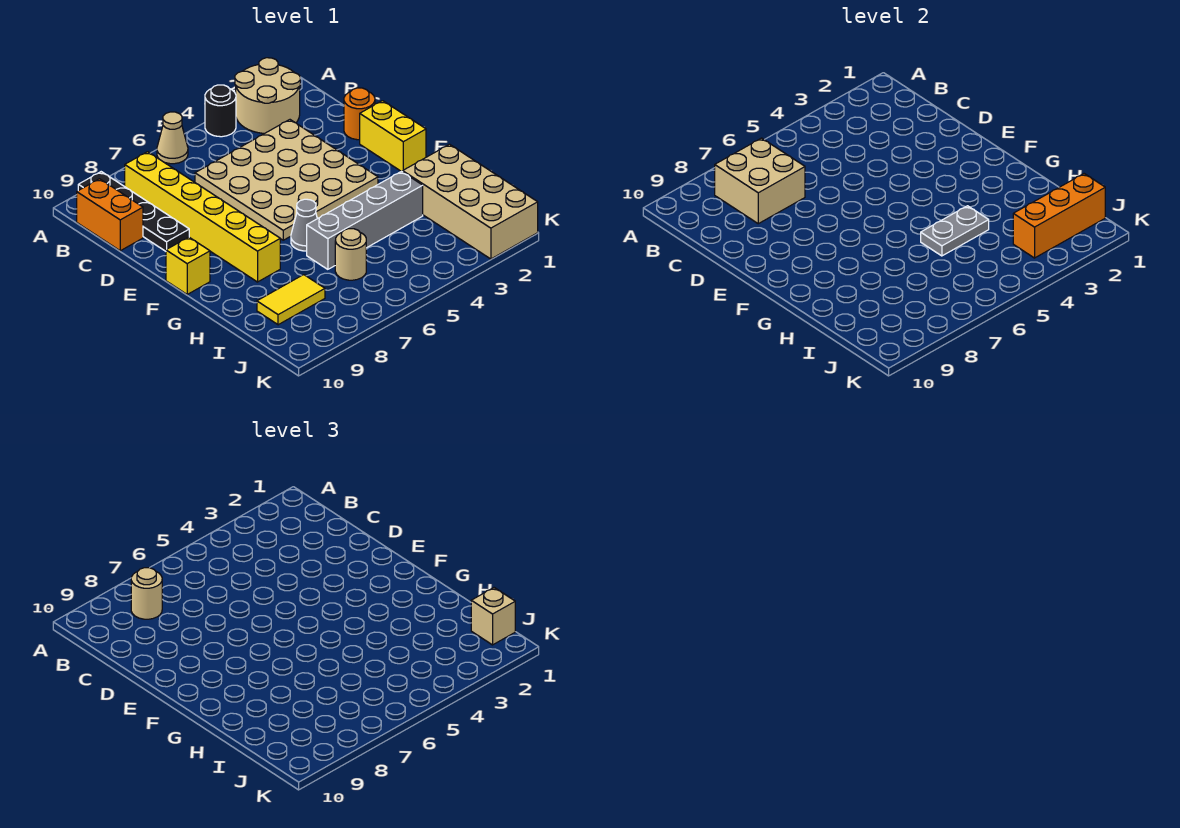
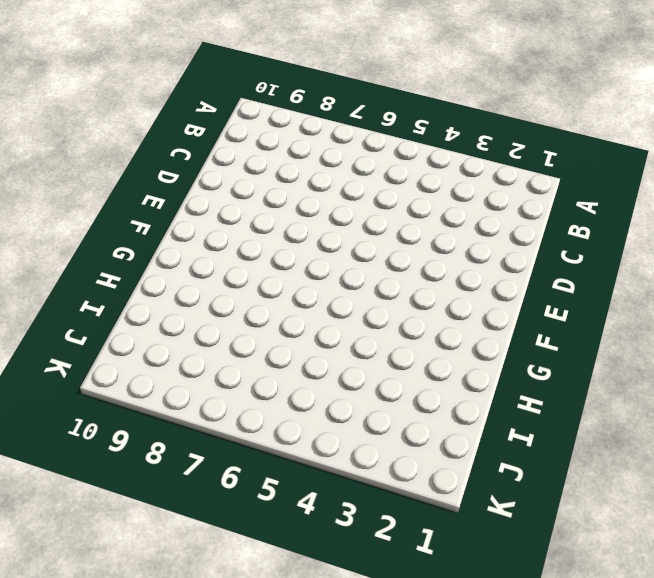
none -> tan 2x2 round brick [235,58,300,133]
none -> black 1x1 round brick [205,85,236,137]
none -> tan 1x1 cone [157,112,188,164]

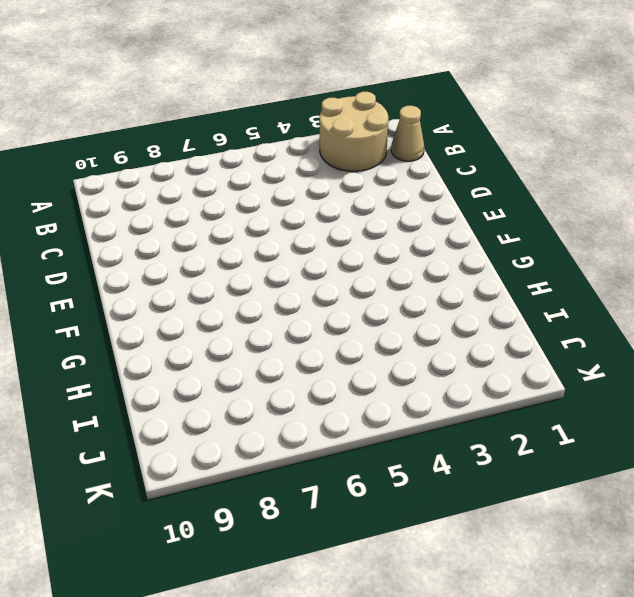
tan 1x1 cone [391,106,424,161] -> tan 1x1 cone moved to [157,112,188,164]
none -> black 1x1 round brick [205,85,236,137]
none -> black 1x4 plate [78,172,189,251]
none -> yellow 1x6 brick [125,152,280,282]

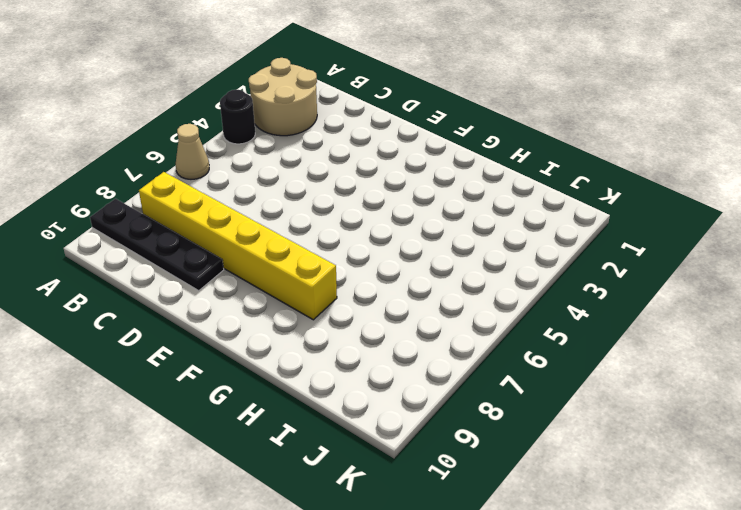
none -> orange 1x2 brick [77,179,143,251]
none -> tan 4x4 plate [195,120,378,240]
none -> orange 1x1 round brick [344,88,375,140]

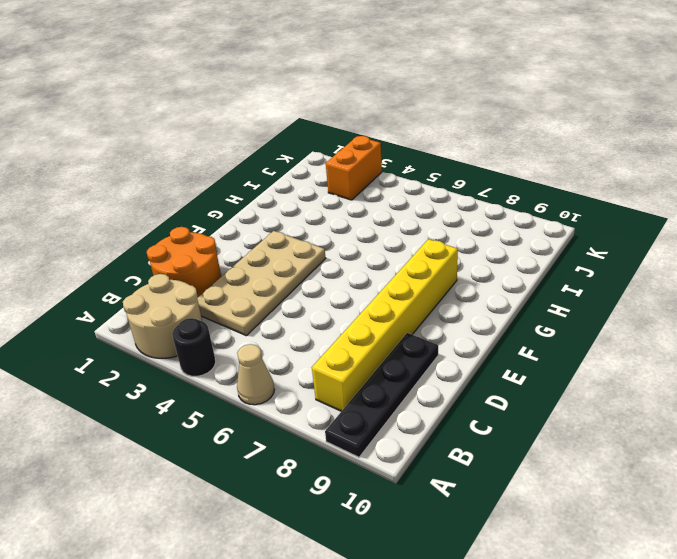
orange 2x2 round brick [147,227,221,297] -> orange 1x1 round brick [344,88,375,140]
tan 2x4 plate [197,231,326,336] -> tan 4x4 plate [195,120,378,240]
orange 1x2 brick [326,136,382,200] -> orange 1x2 brick moved to [77,179,143,251]
none -> yellow 1x2 brick [360,101,426,172]
none -> yellow 1x1 brick [166,237,210,294]
none -> grey 1x1 cone [291,199,317,251]

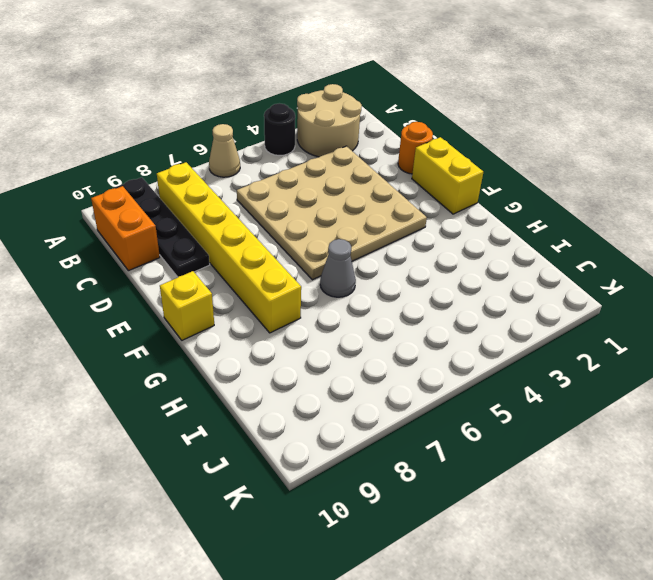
none -> tan 2x4 brick [403,144,538,259]
none -> grey 1x4 brick [307,171,423,269]
none -> tan 1x1 round brick [335,229,366,280]

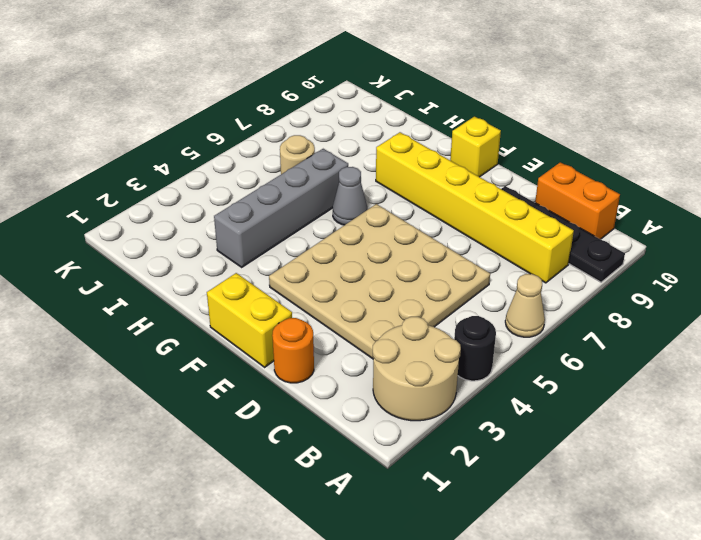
none -> tan 2x4 brick [403,144,538,259]
none -> yellow 1x2 tile [257,275,325,325]
none -> tan 2x2 brick [715,138,805,224]

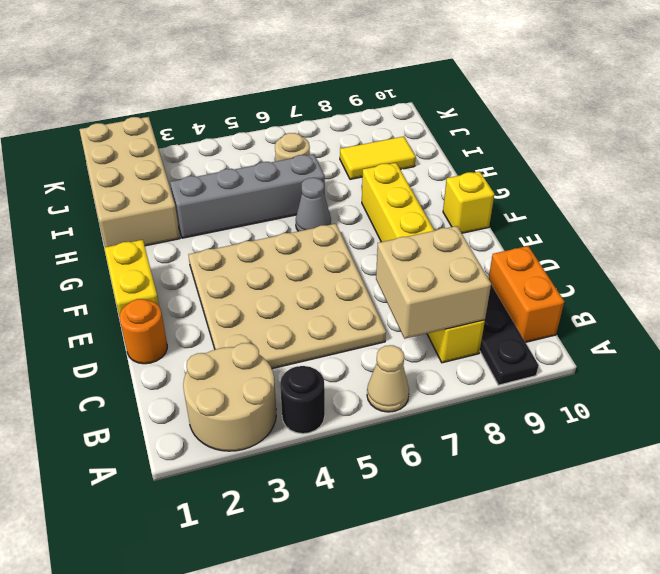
none -> grey 1x2 plate [921,206,989,256]
none -> orange 1x3 brick [1013,174,1105,258]
none -> tan 1x1 round brick [131,568,162,619]

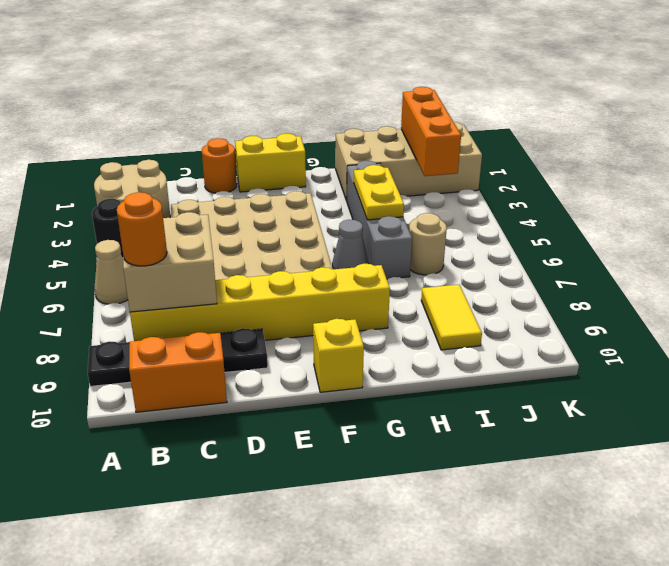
orange 1x1 round brick [117,192,167,266] -> tan 1x1 round brick [131,568,162,619]
yellow 1x2 plate [354,165,404,220] -> grey 1x2 plate [921,206,989,256]
none -> tan 1x1 brick [471,588,515,645]

